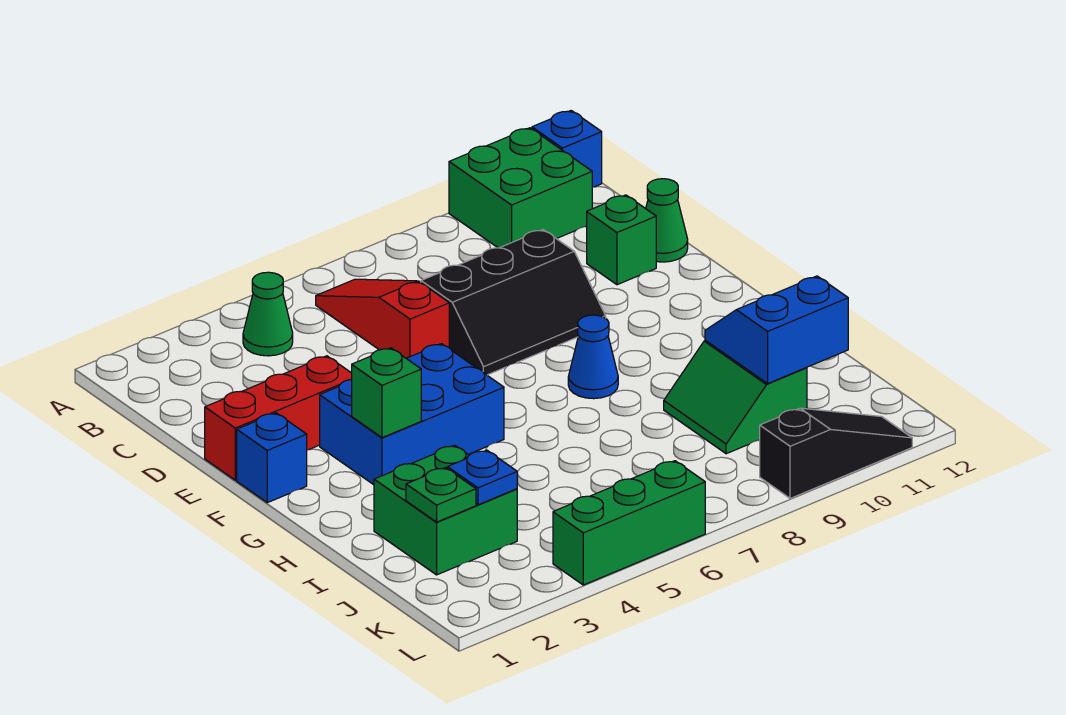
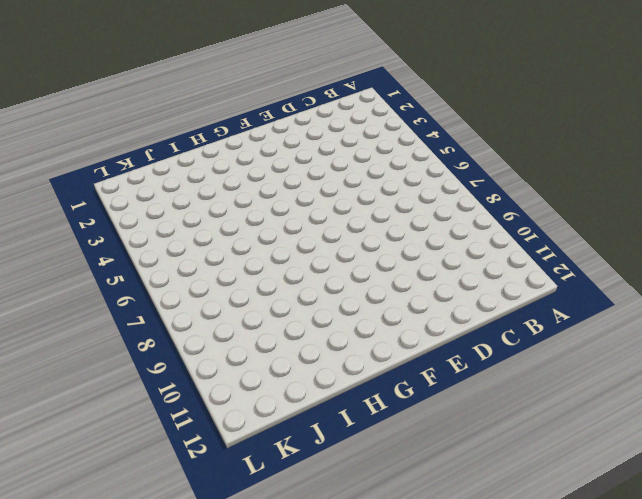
none -> green 2x2 brick [449,128,592,248]
none -> blue 1x1 brick [532,111,602,187]
none -> green 1x1 cone [243,272,293,356]

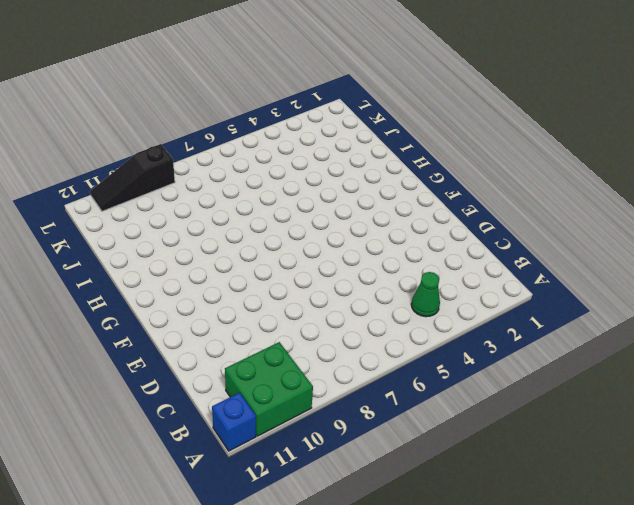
none -> red 1x3 slope [316,279,449,358]
none -> black 2x3 slope [421,230,606,375]
none -> green 1x1 brick [587,195,656,285]

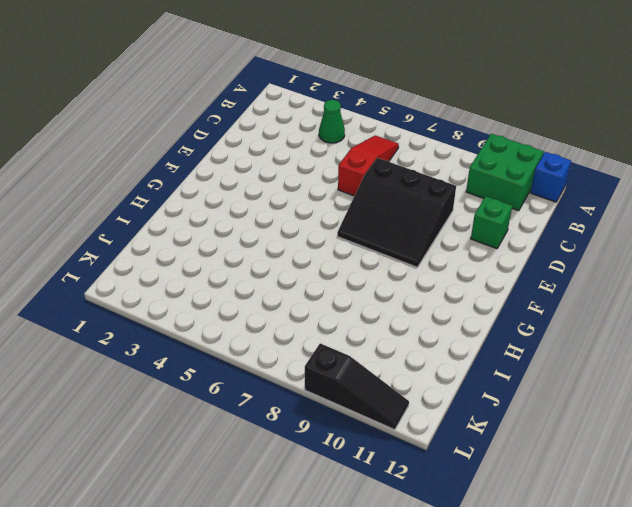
black 3x3 slope [337,158,456,267] -> black 2x3 slope [421,230,606,375]
none -> green 1x1 cone [646,179,688,262]
none -> red 1x3 brick [205,356,352,480]
none -> blue 1x1 brick [237,413,307,503]

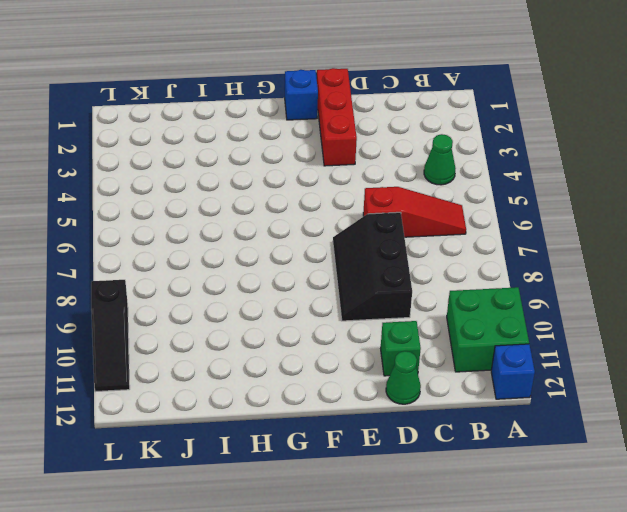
none -> blue 2x3 brick [320,344,504,485]
none -> blue 1x1 cone [568,315,618,399]
none -> green 2x2 brick [374,445,517,575]

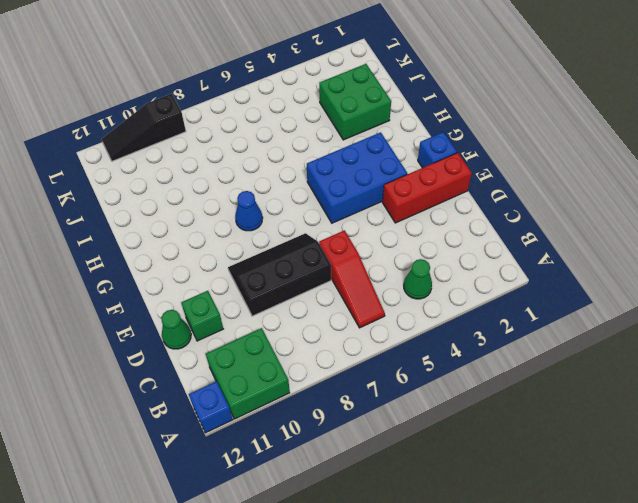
none -> green 2x2 slope [664,340,807,454]
none -> green 1x3 brick [553,461,705,585]
none -> green 1x1 brick [352,348,421,438]

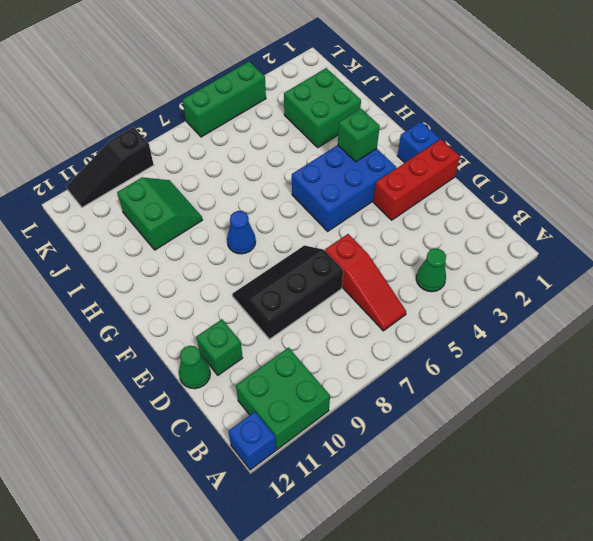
none -> blue 2x2 slope [705,276,848,384]
none -> green 1x1 plate [406,468,476,522]
none -> blue 1x1 plate [447,450,517,505]

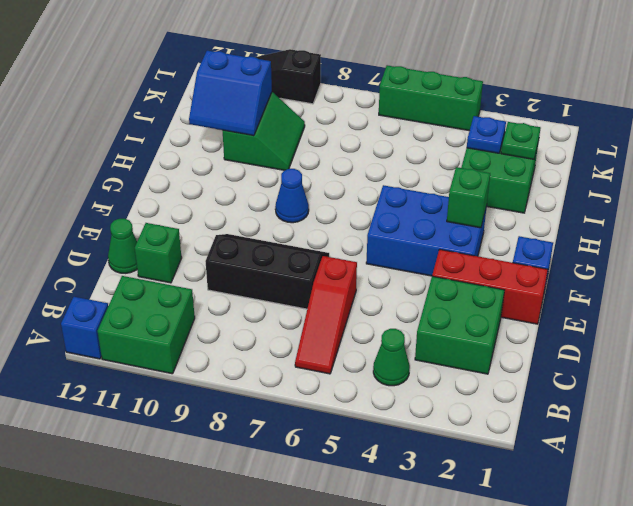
green 2x2 brick [415,276,504,374] -> none

